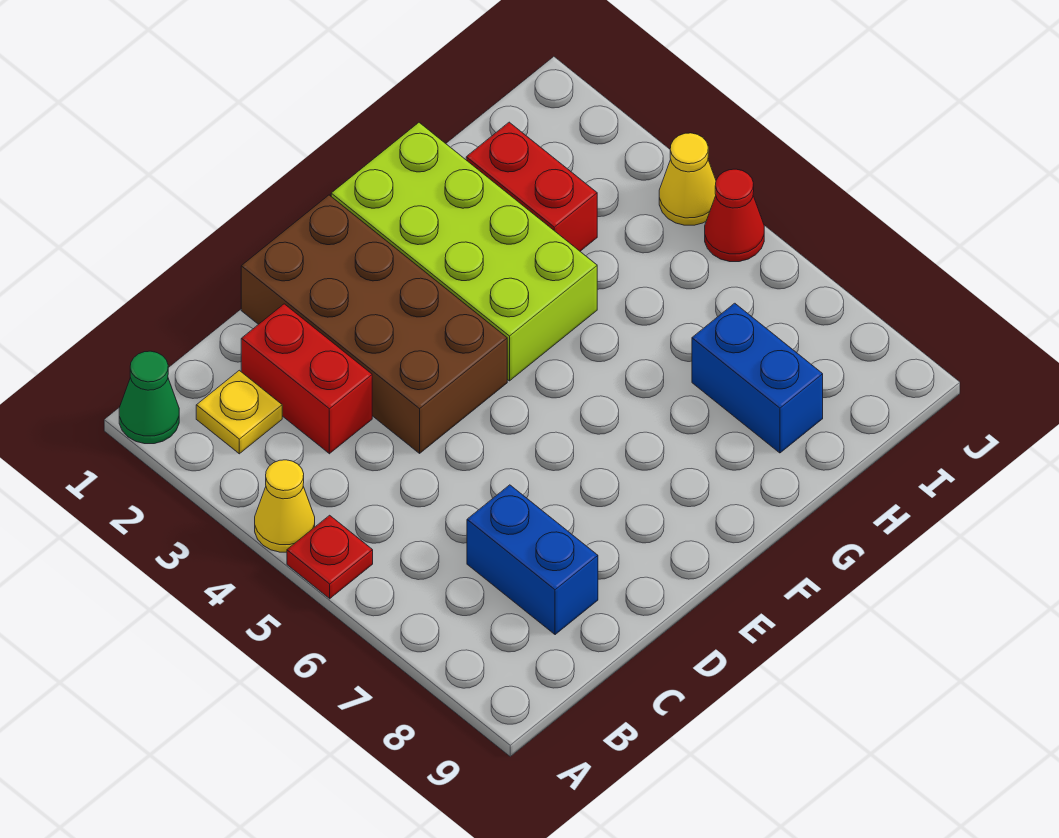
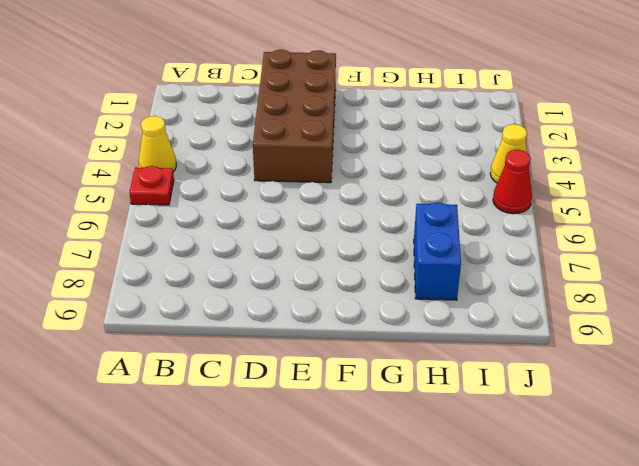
none -> green 1x1 cone [119,351,179,444]
none -> yellow 1x1 plate [196,370,282,454]
none -> red 1x2 brick [241,304,372,454]

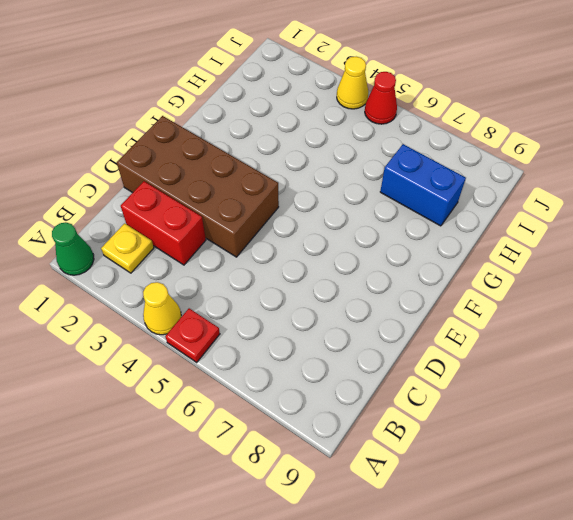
none -> blue 1x2 brick [467,485,598,635]
none -> lime 2x4 brick [331,123,597,381]
none -> red 1x2 brick [466,122,597,251]

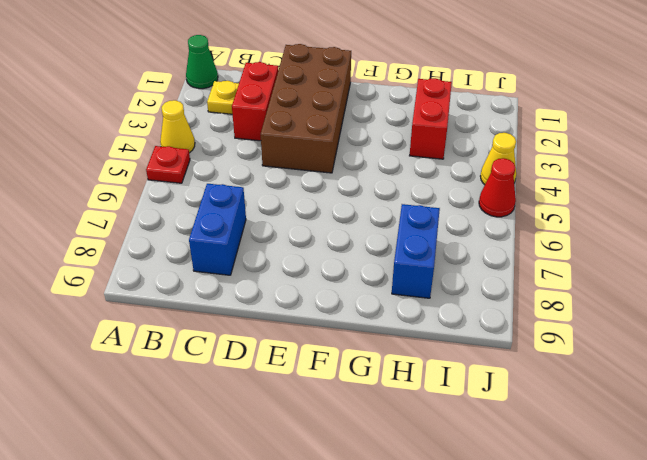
none -> lime 2x4 brick [331,123,597,381]

